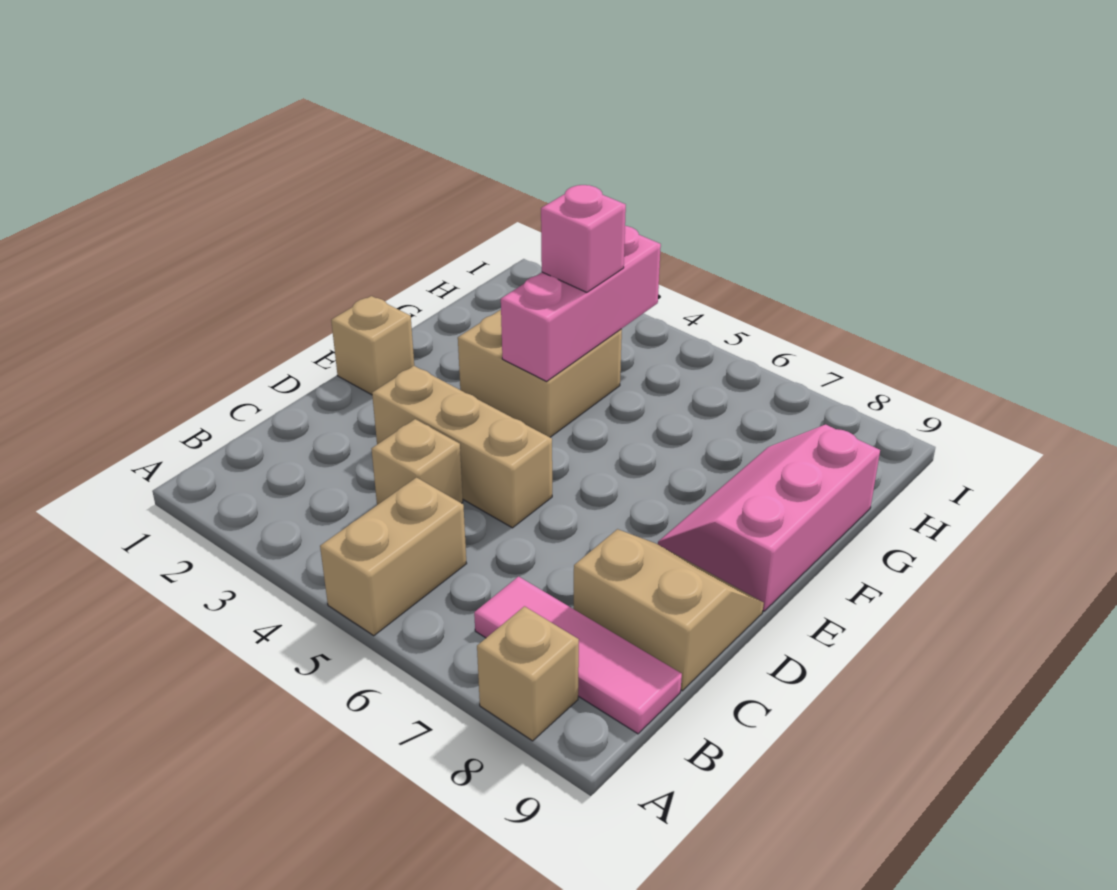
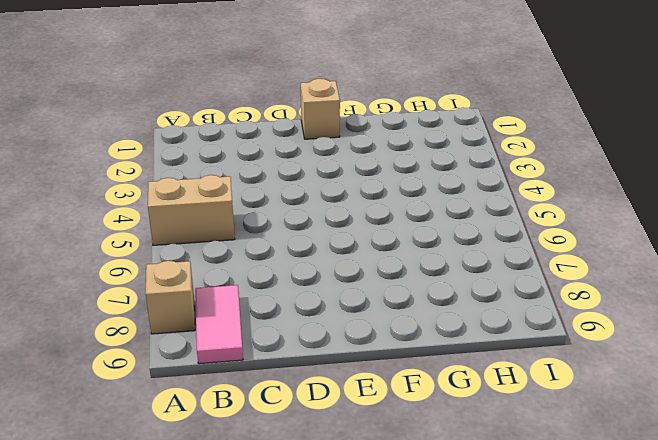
pink 1x2 tile [195,285,243,364] -> pink 1x3 tile [474,577,682,734]
none -> tan 1x1 brick [372,419,463,505]
none -> tan 2x2 slope [573,529,764,691]

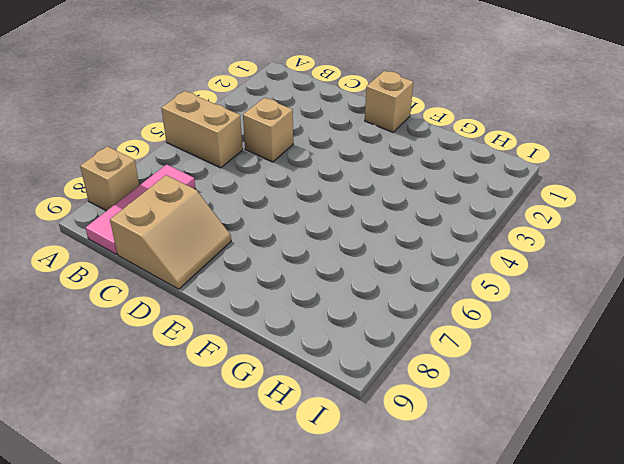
none -> tan 1x3 brick [372,366,552,528]
none -> pink 2x3 slope [658,425,880,611]

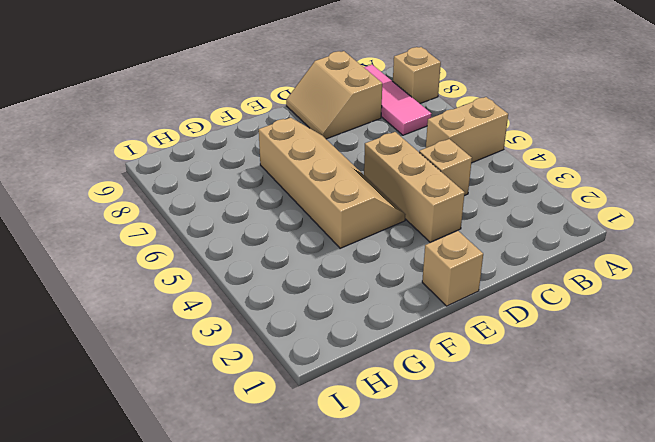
tan 2x4 slope [259,118,406,248] -> tan 2x2 brick [458,310,622,437]
none -> pink 2x3 slope [658,425,880,611]
none -> pink 1x3 brick [501,226,661,381]

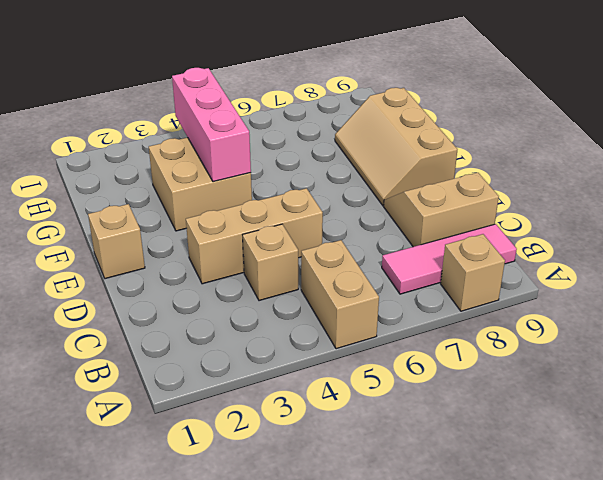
tan 2x3 slope [335,88,458,206] -> pink 2x3 slope [658,425,880,611]
none -> pink 1x1 brick [541,185,626,292]

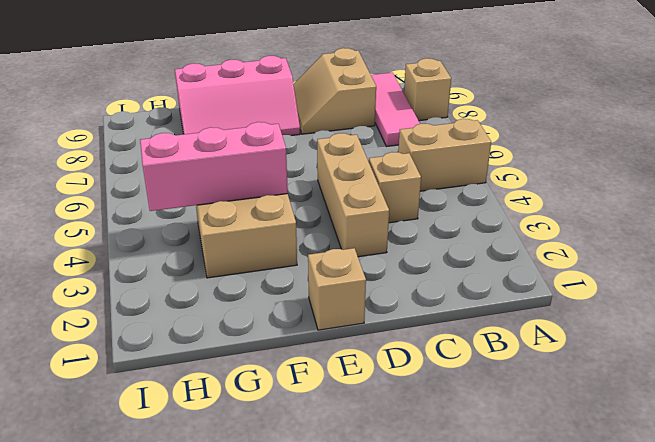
none -> pink 1x1 brick [541,185,626,292]

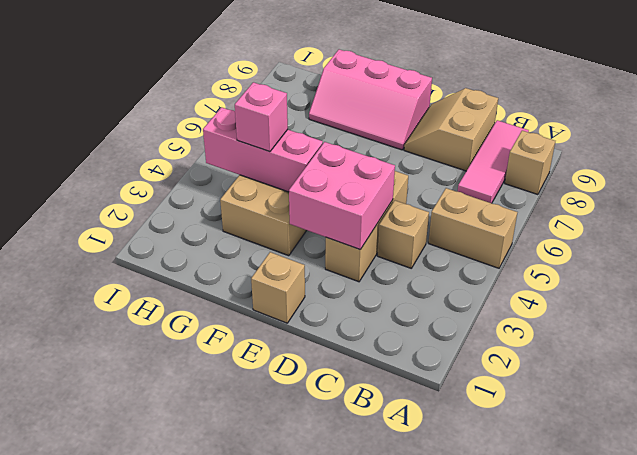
pink 2x2 brick [289,142,395,249] -> none

